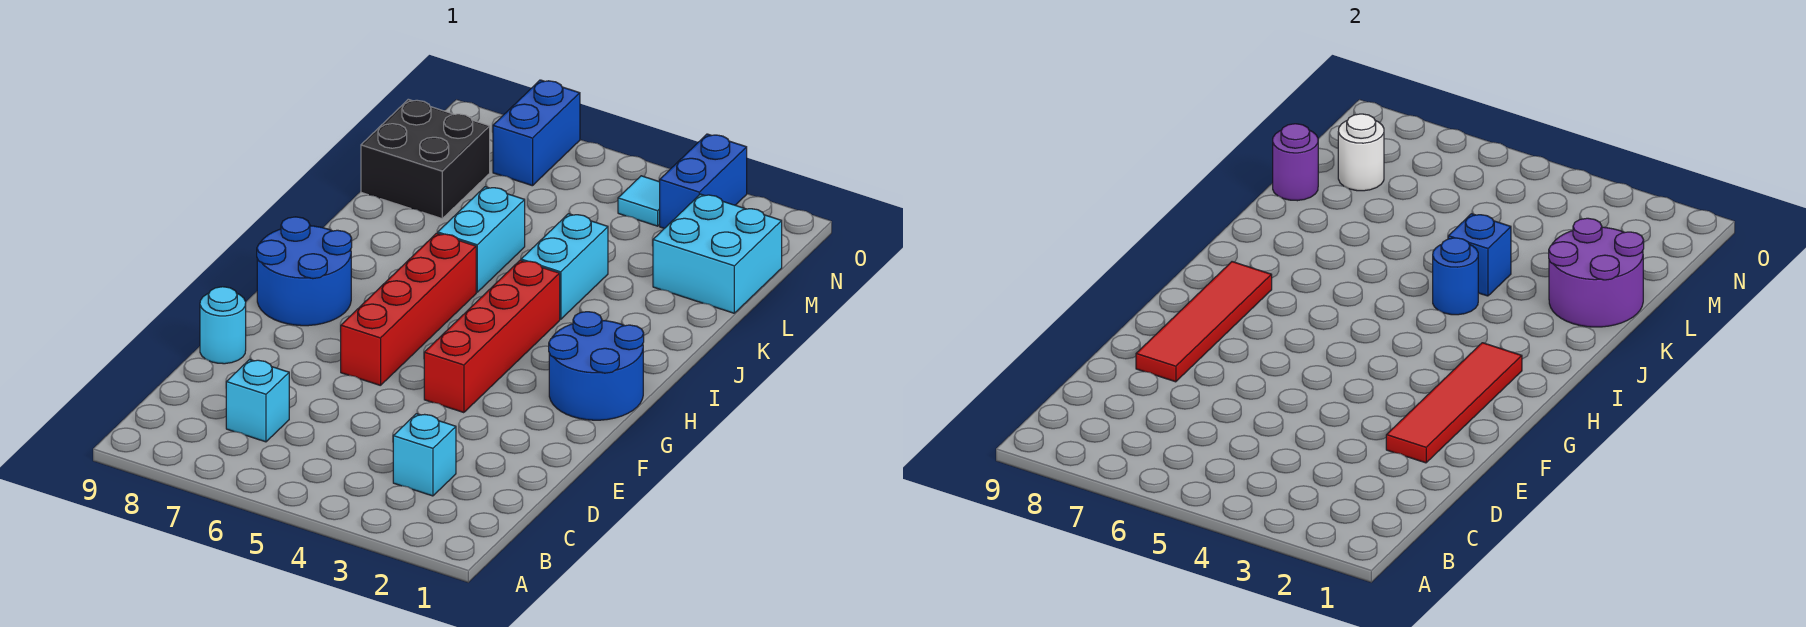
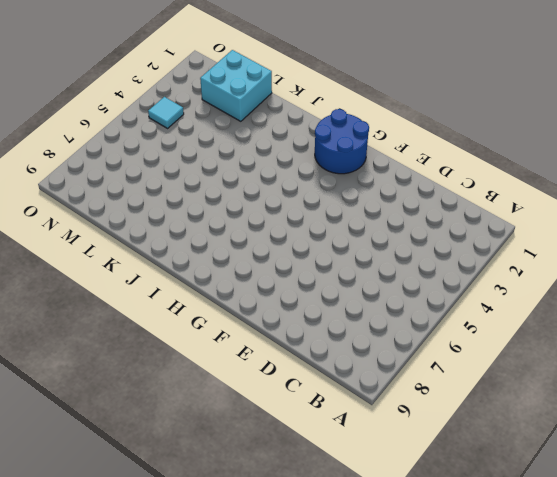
none -> cyan 1x1 brick [393,414,456,496]
none -> cyan 1x1 brick [226,360,289,442]
none -> cyan 1x1 round brick [200,287,246,364]

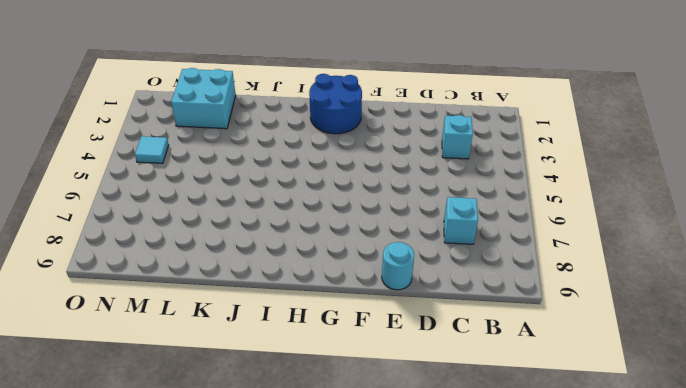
none -> red 1x4 brick [424,260,560,413]
none -> red 1x4 brick [341,233,476,386]
none -> blue 2x2 round brick [257,217,352,326]

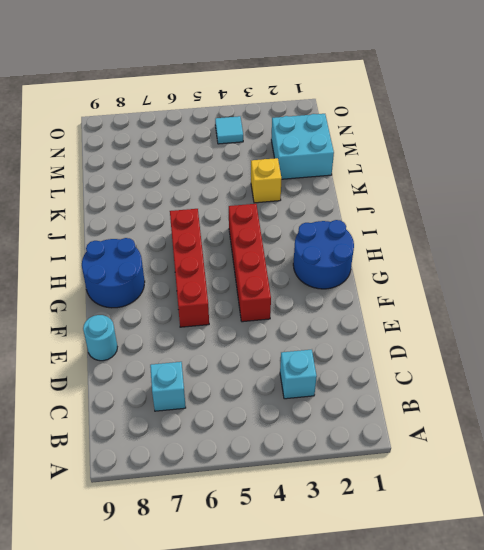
yellow 1x1 brick [251,158,282,203] -> none
none -> cyan 1x2 brick [521,214,608,319]
none -> cyan 1x2 brick [438,187,525,292]
none -> black 2x2 brick [361,99,490,219]

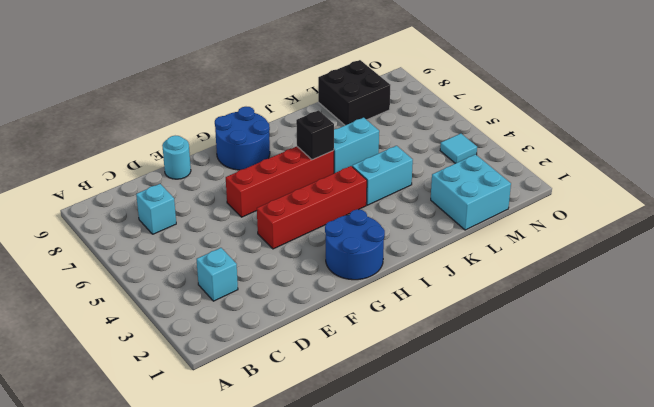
black 1x1 brick [296,110,334,160] -> none
none -> blue 1x2 brick [660,134,747,228]
none -> blue 1x2 brick [493,80,580,186]
none -> red 1x4 tile [1386,343,1522,463]

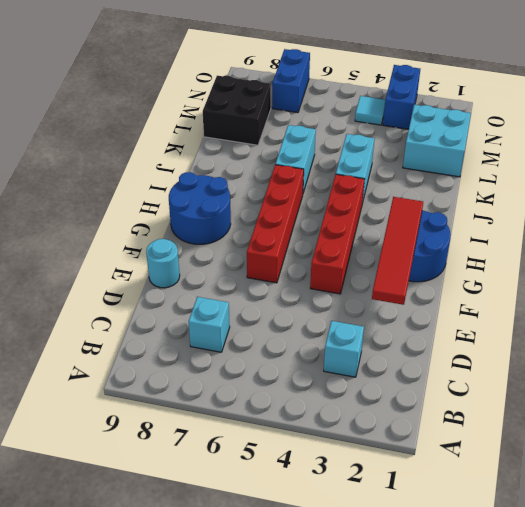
none -> red 1x4 tile [1136,262,1272,382]
none -> blue 1x1 round brick [1433,238,1478,315]
none -> purple 2x2 round brick [1549,218,1644,327]

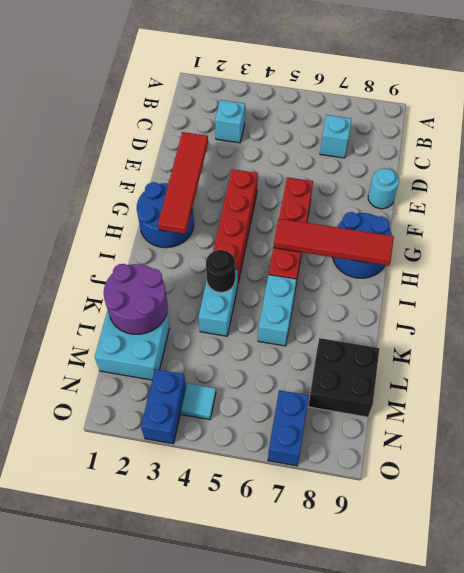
red 1x4 tile [273,219,394,266] -> red 1x4 tile turned to [1136,262,1272,382]
black 1x1 round brick [206,250,235,292] -> blue 1x1 round brick [1433,238,1478,315]
none -> blue 1x1 brick [1448,214,1511,296]
none -> purple 1x1 round brick [1273,124,1318,201]
none -> white 1x1 round brick [1338,114,1384,191]

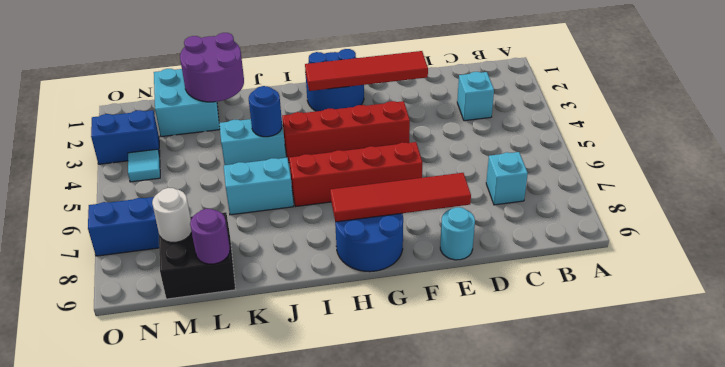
none -> blue 1x1 brick [1448,214,1511,296]

